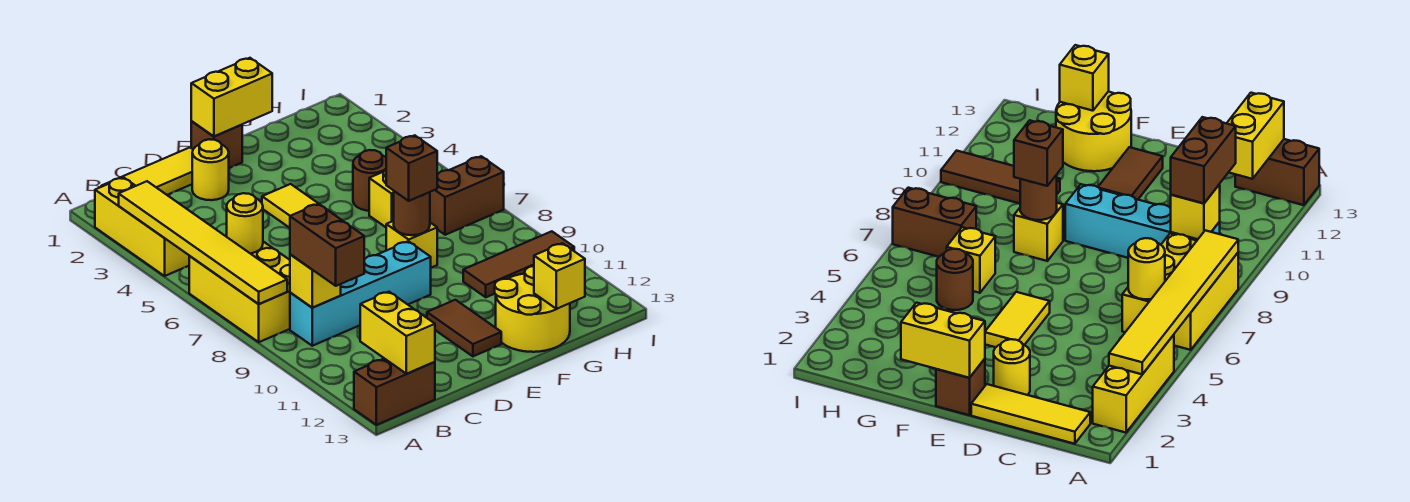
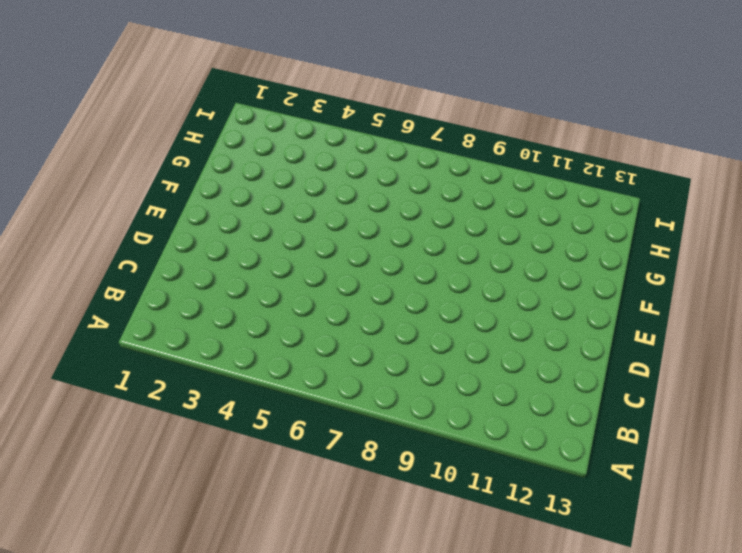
none -> yellow 1x3 brick [95,177,189,276]
none -> yellow 2x3 brick [189,242,290,342]
none -> brown 1x2 brick [354,359,435,425]

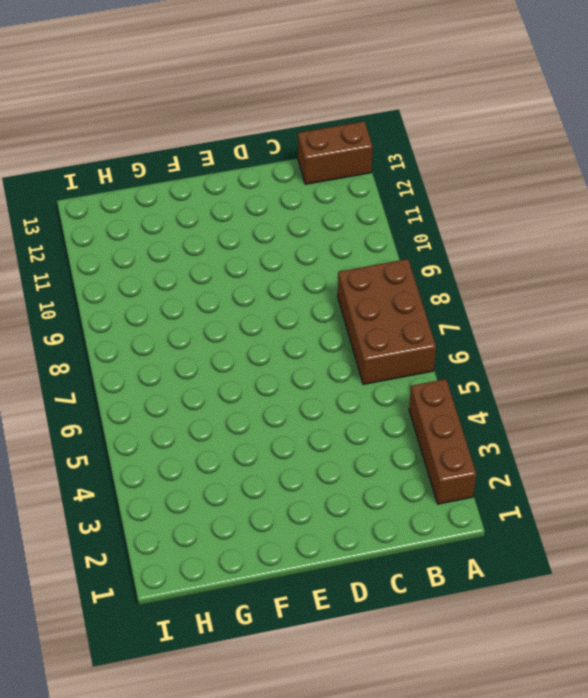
brown 1x3 brick [409,379,476,504] -> yellow 1x3 brick [95,177,189,276]
brown 2x3 brick [338,259,436,384] -> yellow 2x3 brick [189,242,290,342]
none -> yellow 1x3 tile [101,148,193,195]
none -> cyan 1x4 brick [290,241,431,346]
none -> yellow 1x1 round brick [192,139,229,200]

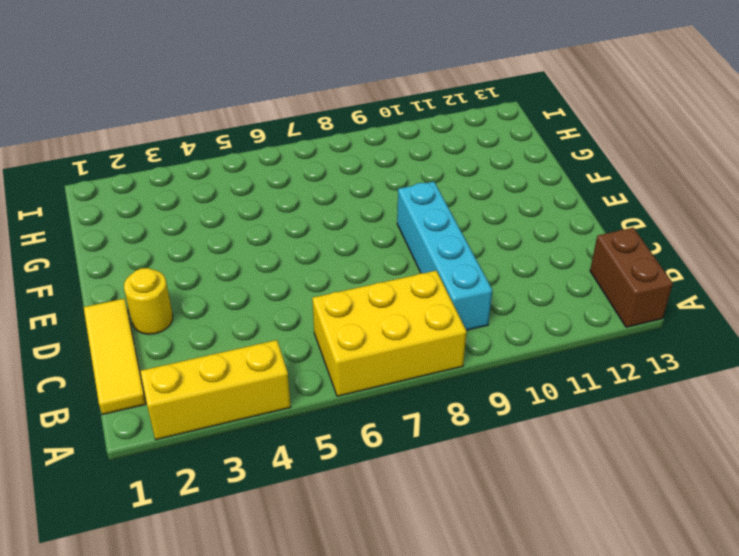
none -> brown 1x1 brick [191,121,242,168]
none -> yellow 1x2 tile [262,184,336,228]
none -> brown 1x2 tile [427,300,501,356]

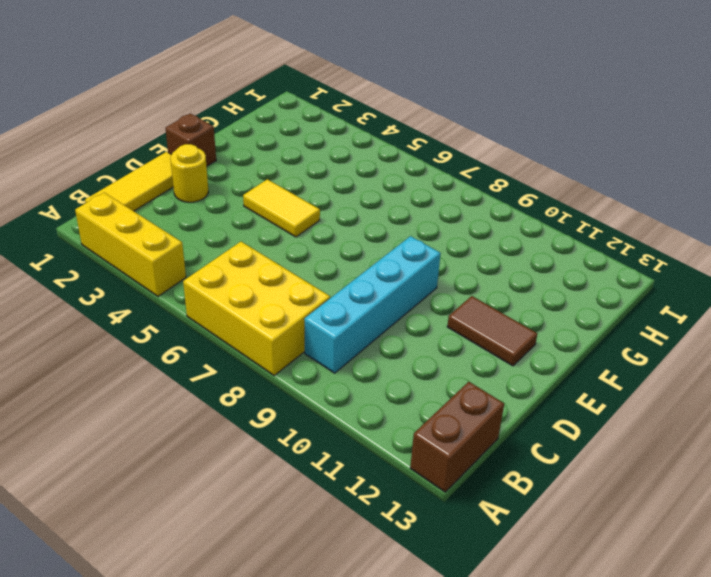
none -> yellow 1x1 brick [386,221,437,268]
none -> yellow 2x2 round brick [495,266,570,352]
none -> brown 1x1 round brick [353,150,386,211]

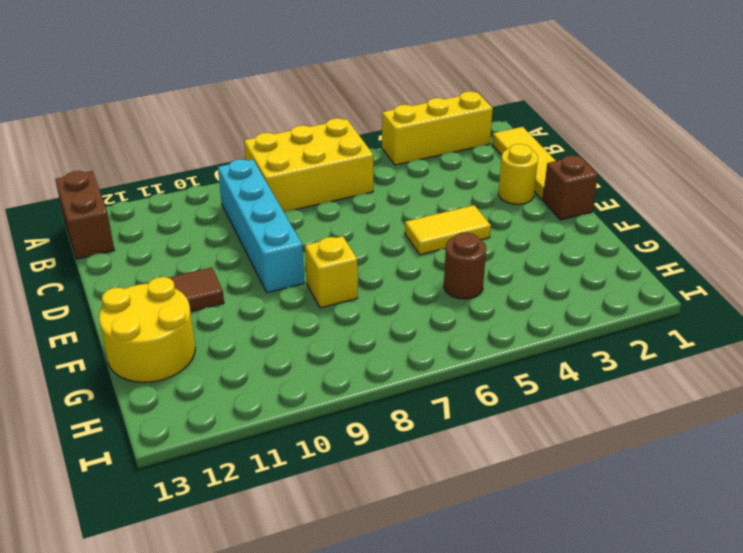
none -> yellow 1x1 brick [369,169,394,227]
none -> brown 1x3 tile [463,231,574,297]
none -> brown 1x2 brick [430,156,504,235]

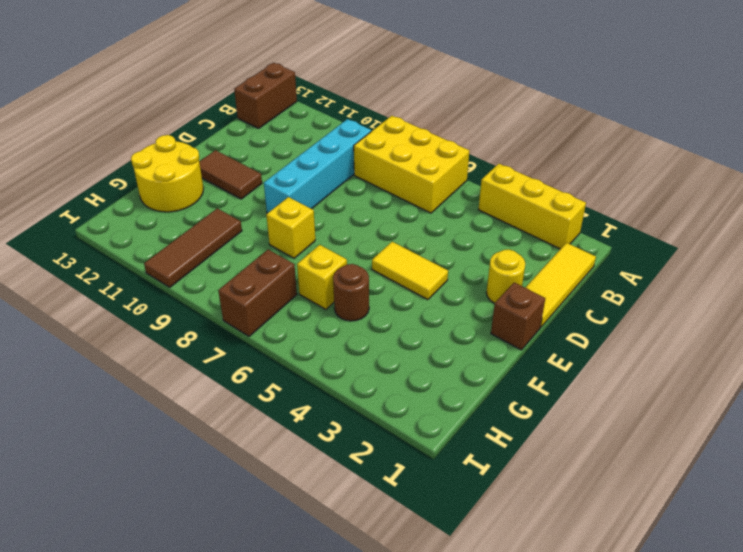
none -> yellow 1x6 tile [119,181,287,304]
none -> yellow 1x1 round brick [227,193,263,254]
none -> yellow 1x1 brick [290,254,341,308]

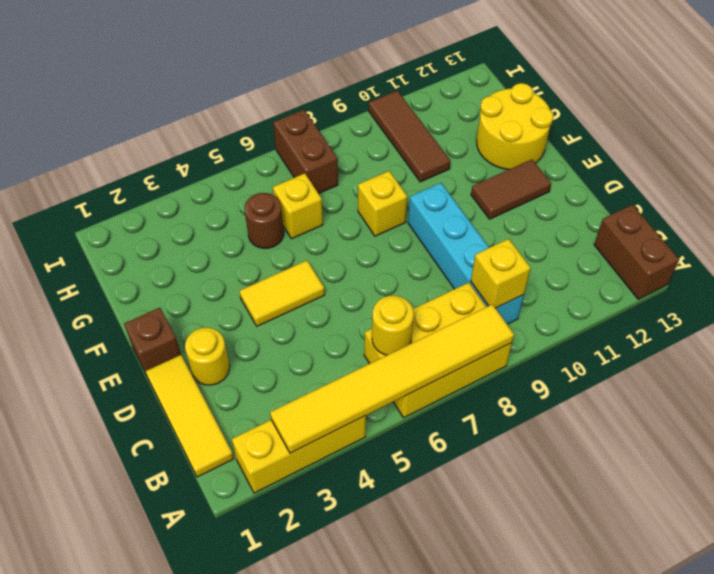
none -> yellow 1x2 brick [360,292,435,374]
none -> yellow 1x2 brick [191,58,272,136]
none -> brown 1x1 round brick [394,191,430,235]

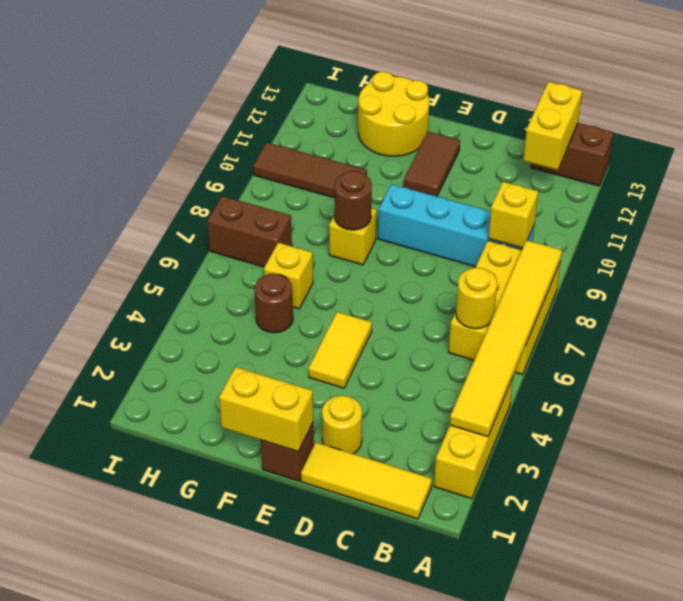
none -> yellow 1x1 brick [534,243,585,309]
none -> brown 1x2 brick [290,204,364,286]
none -> brown 1x1 brick [386,135,437,201]

